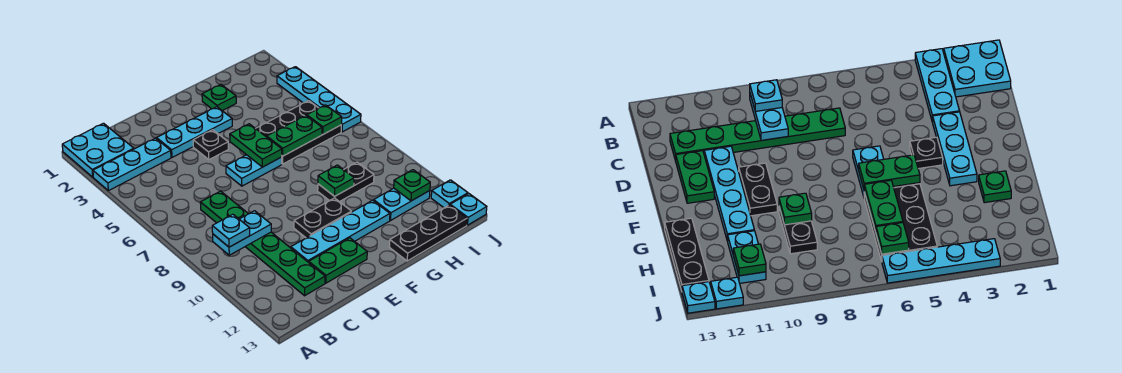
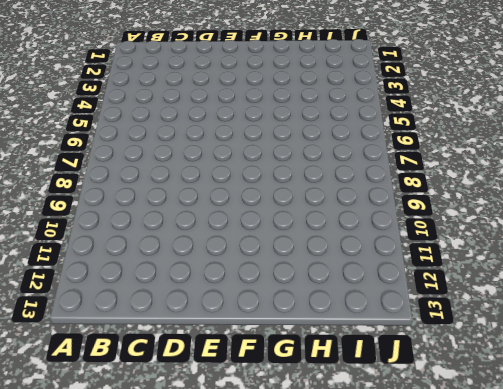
none -> cyan 2x2 plate [62,123,134,177]
none -> cyan 1x3 plate [93,138,171,191]
none -> green 1x6 plate [200,191,325,296]

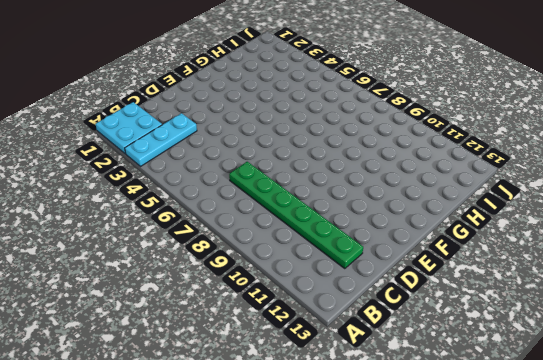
none -> cyan 1x3 plate [157,107,232,157]
none -> cyan 1x4 plate [291,200,390,262]
none -> green 1x2 plate [309,238,367,283]

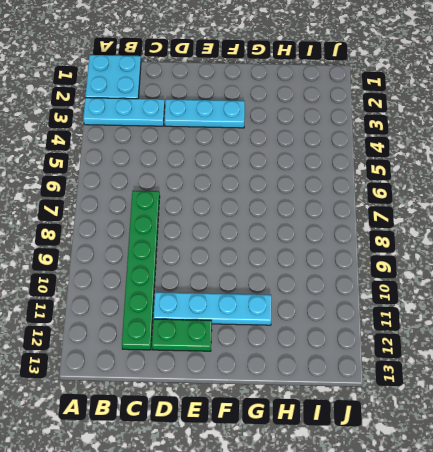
none -> black 1x1 plate [193,130,228,160]
none -> cyan 1x2 plate [226,155,282,186]
none -> black 1x2 plate [294,198,351,238]

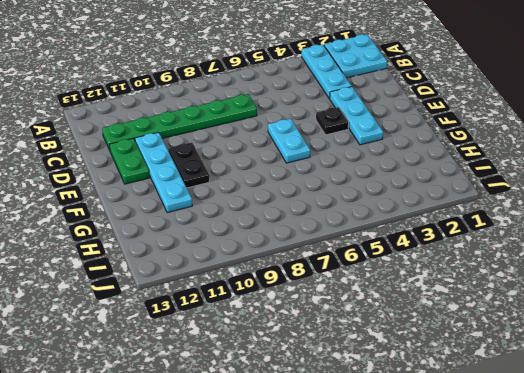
none -> green 1x1 plate [202,85,236,111]
none -> black 2x3 plate [255,101,341,164]
none -> black 1x2 plate [318,162,374,202]

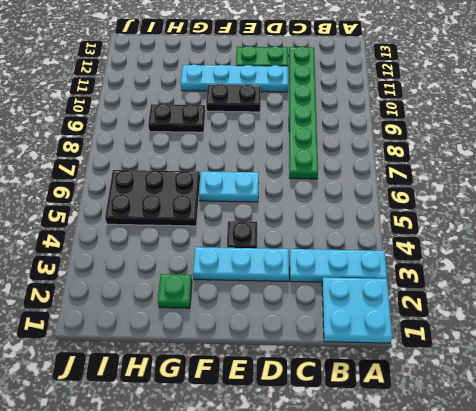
none -> black 1x3 plate [390,205,467,261]
none -> cyan 1x2 plate [374,188,430,220]
none -> cyan 1x4 plate [277,67,361,132]

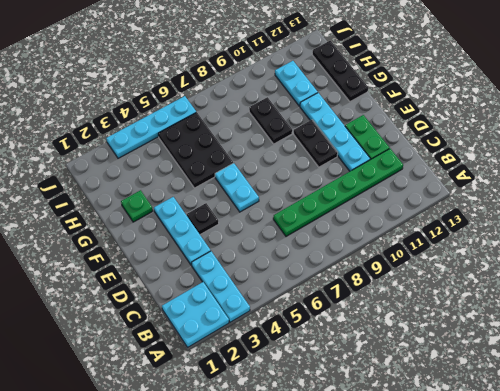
none -> cyan 1x1 plate [431,180,468,208]
none -> cyan 1x1 plate [450,194,487,225]
none -> cyan 1x2 plate [213,211,271,255]

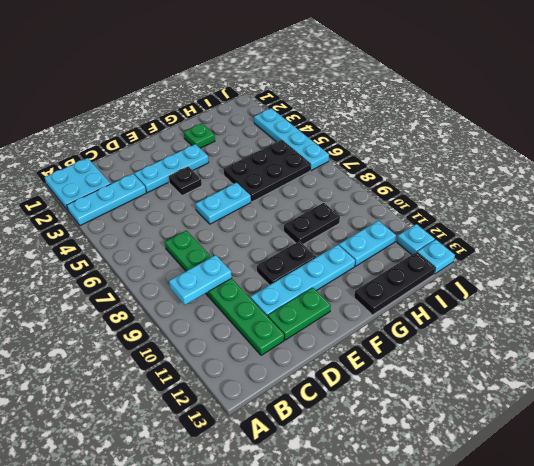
none -> green 1x2 plate [230,124,282,167]
none -> green 1x2 plate [267,115,322,156]
none -> green 1x1 plate [318,165,354,196]

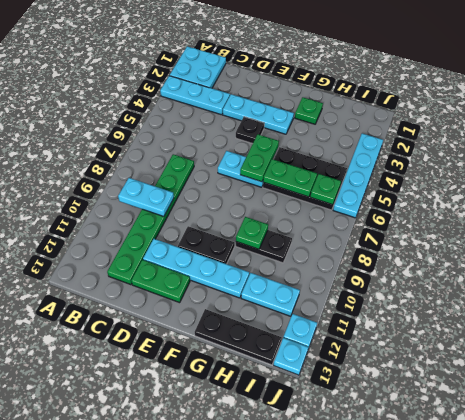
none -> green 1x1 plate [394,170,430,201]
none -> cyan 1x1 plate [212,214,250,247]

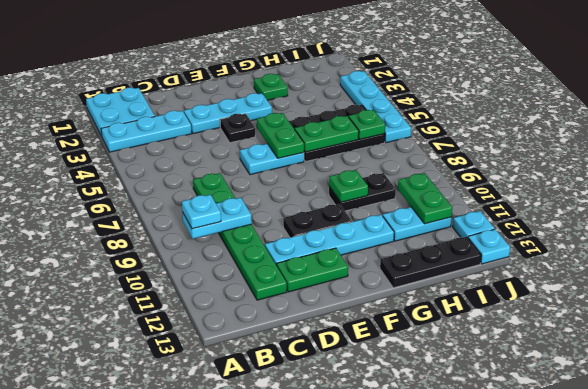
green 1x2 plate [398,173,452,224] -> green 1x1 plate [394,170,430,201]

